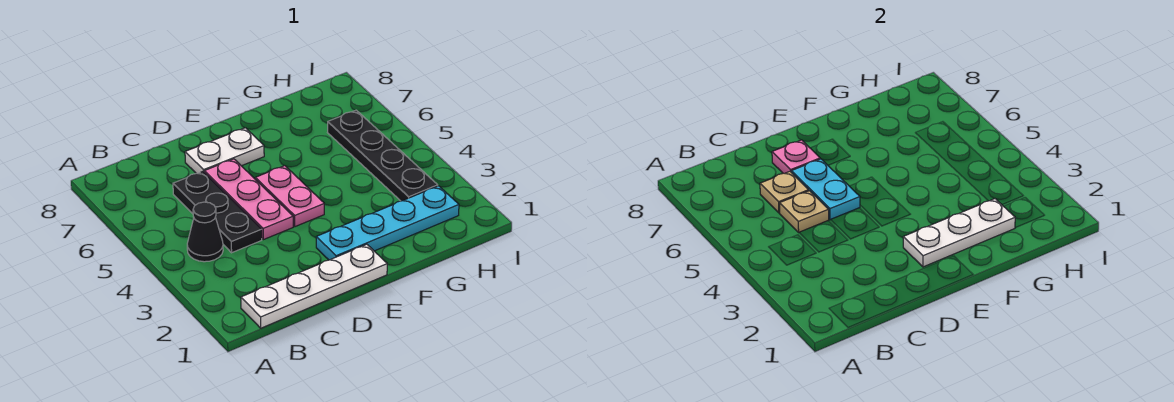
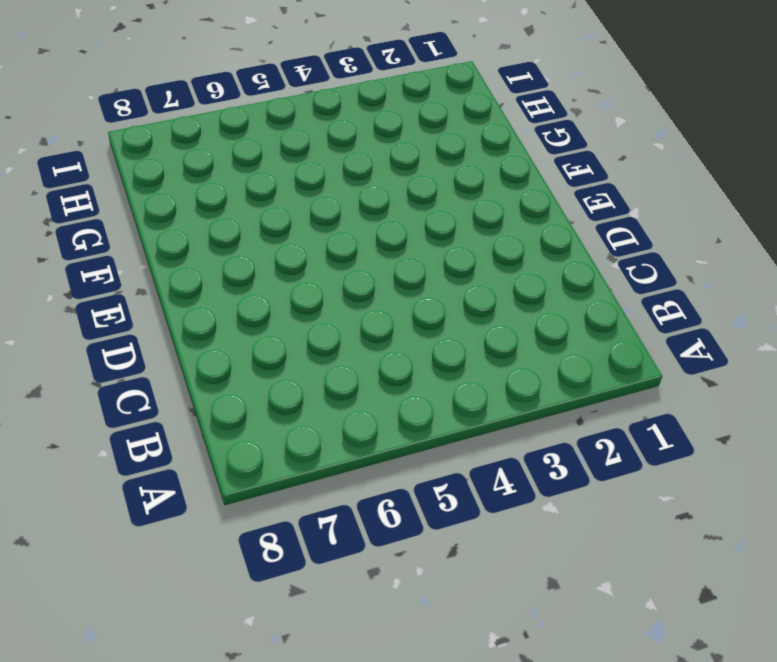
none -> white 1x4 plate [241,244,387,328]
none -> black 1x1 cone [187,202,223,262]
none -> black 1x3 plate [173,171,262,253]

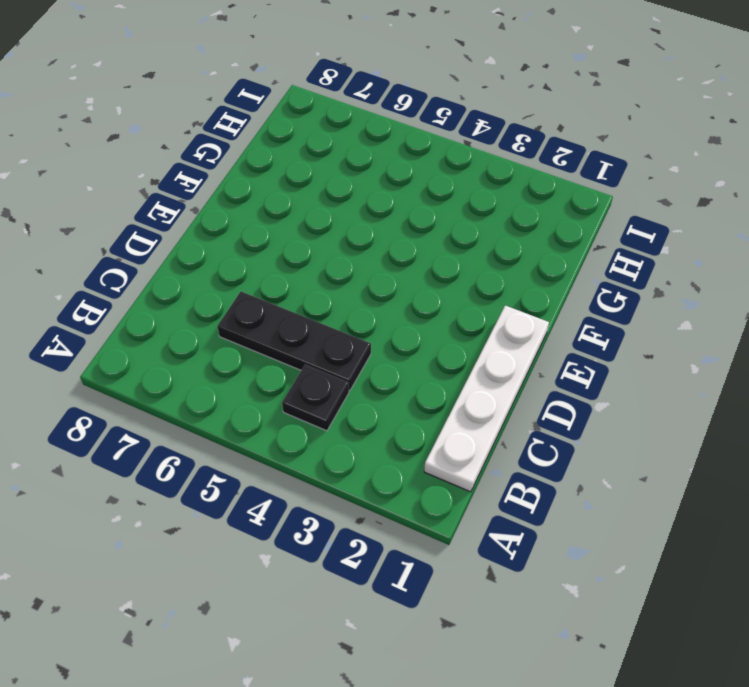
black 1x1 plate [282,365,349,431] -> black 1x1 cone [187,202,223,262]
none -> pink 1x3 plate [204,159,293,240]
none -> white 1x2 plate [185,128,264,173]
none -> cyan 1x4 plate [316,186,459,260]

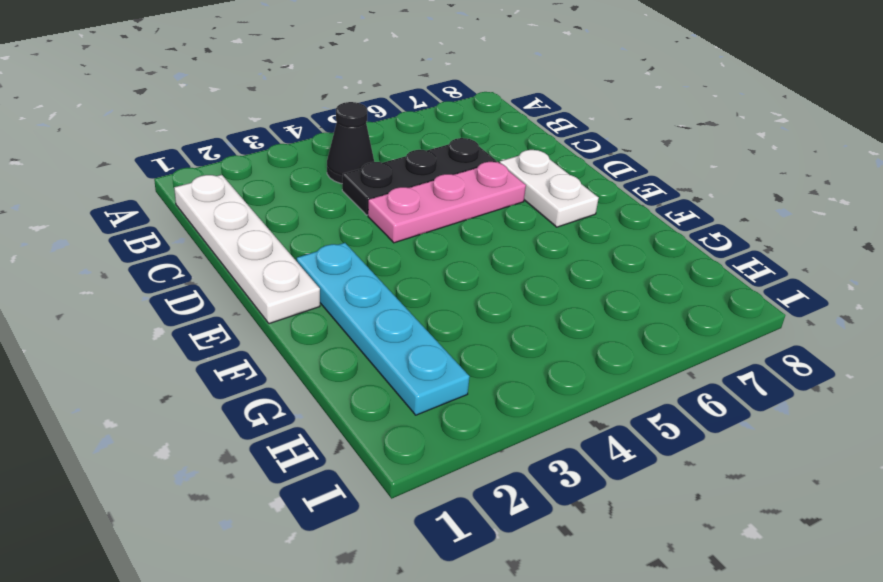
none -> pink 1x2 plate [255,166,324,227]
none -> black 1x4 plate [328,110,438,201]
none -> tan 1x1 plate [780,191,829,232]

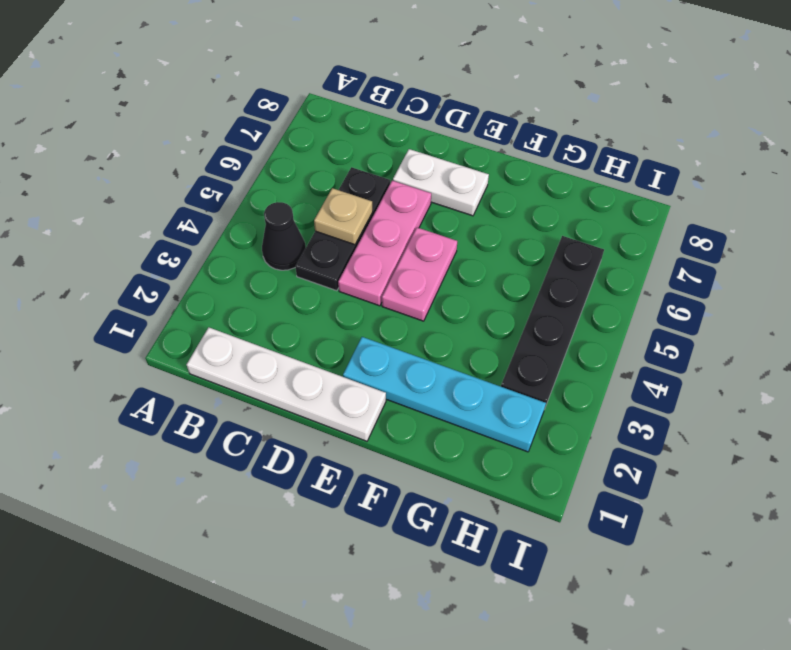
none -> tan 1x1 plate [760,171,809,213]
none -> cyan 1x2 plate [791,159,860,220]
none -> pink 1x1 plate [772,140,820,173]

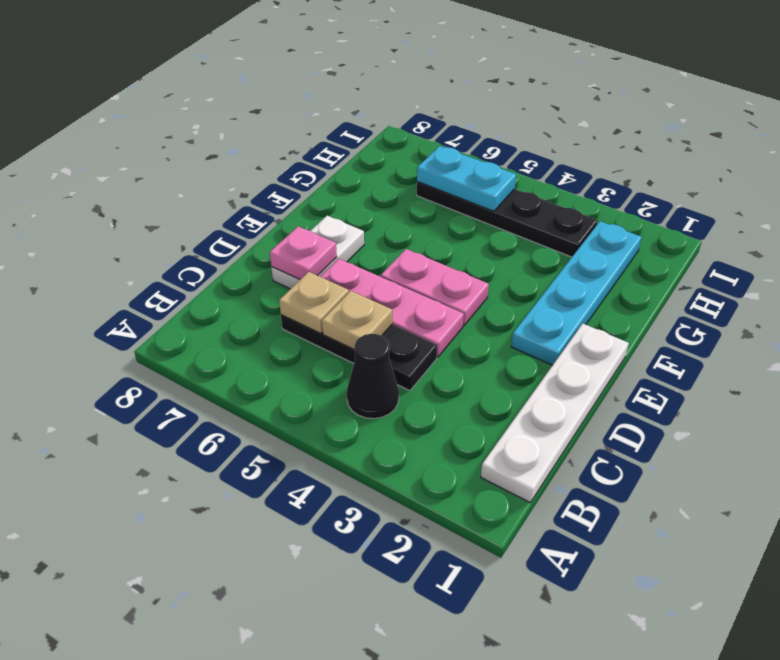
cyan 1x2 plate [417,146,516,211] -> cyan 1x2 plate moved to [791,159,860,220]
none -> white 1x3 plate [903,199,1015,267]

